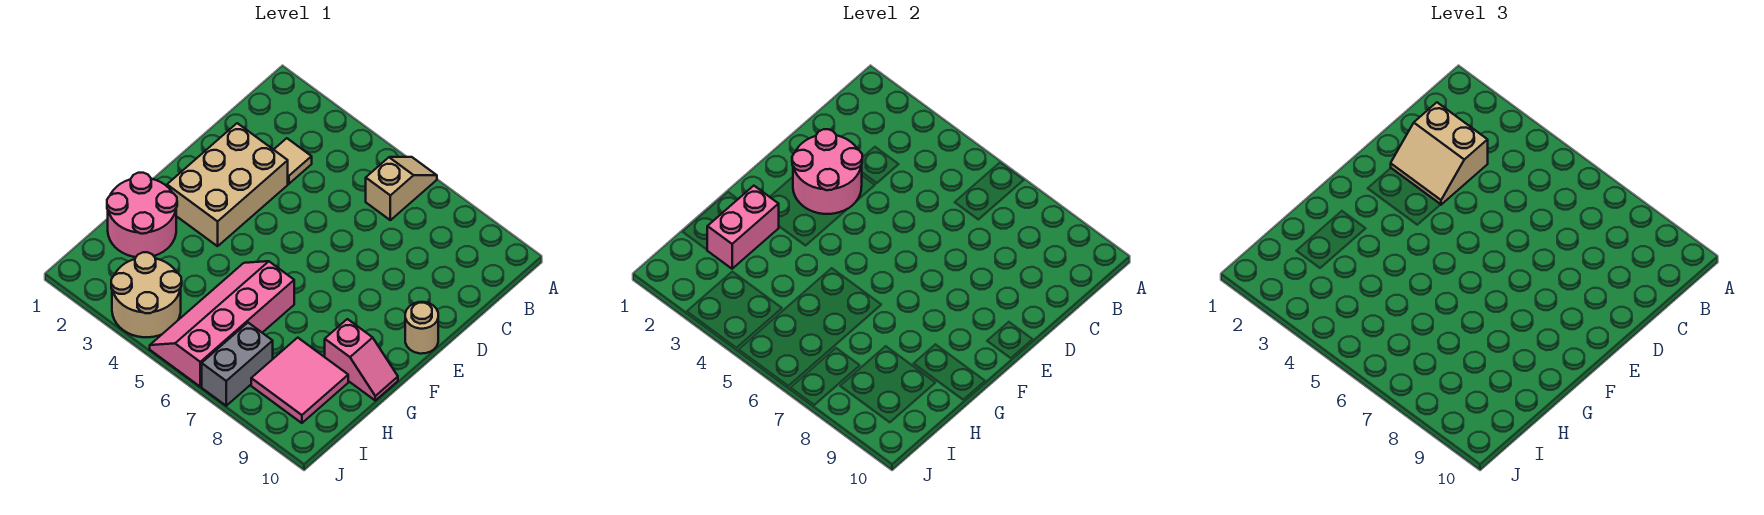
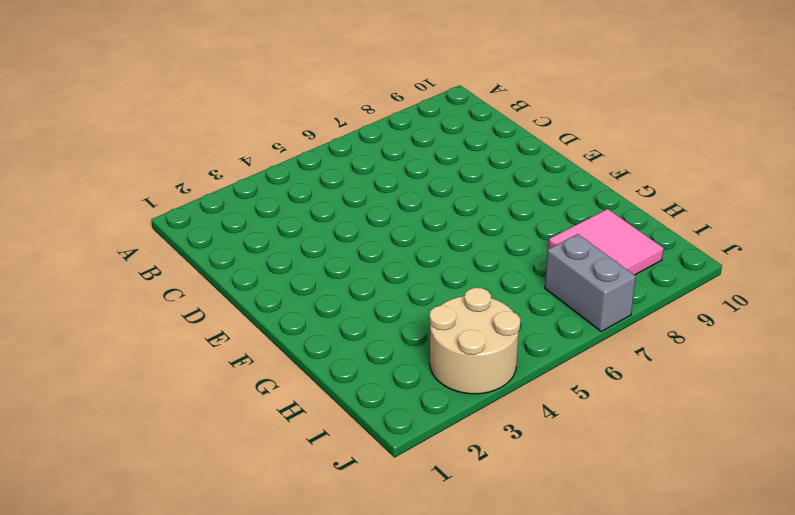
none -> tan 1x2 slope [366,157,437,220]
none -> tan 1x1 tile [274,138,312,184]
none -> tan 2x3 brick [167,123,288,246]

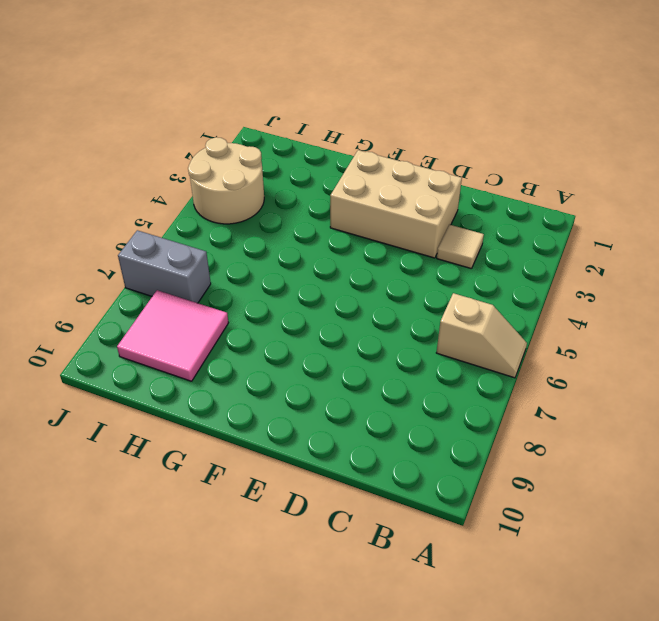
none -> tan 1x1 round brick [405,302,438,354]
none -> pink 2x2 round brick [107,173,177,257]
none -> pink 2x4 slope [150,261,294,387]

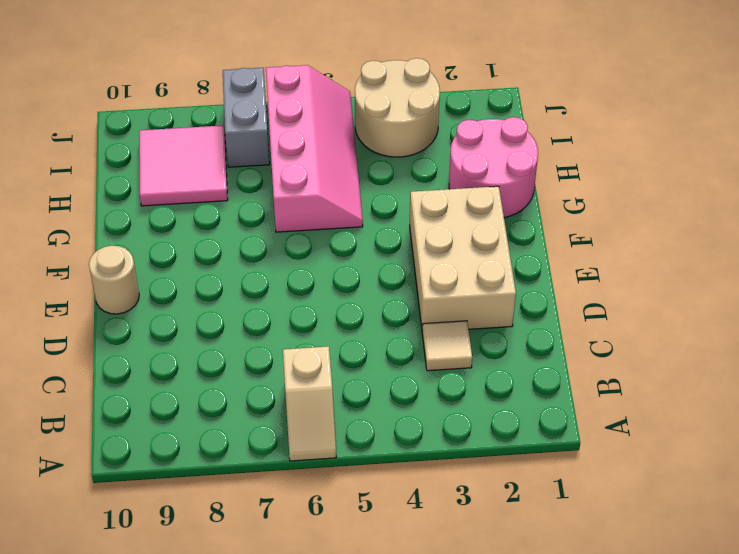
none -> pink 1x2 slope [325,319,398,400]
none -> pink 2x2 round brick [792,129,862,214]
none -> pink 1x2 brick [707,186,779,269]

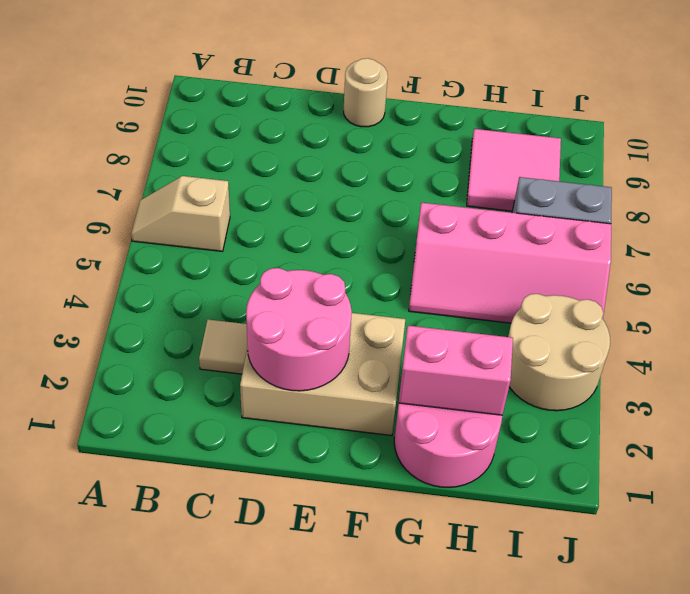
none -> pink 1x2 slope [325,319,398,400]
none -> tan 2x2 slope [1391,103,1488,205]

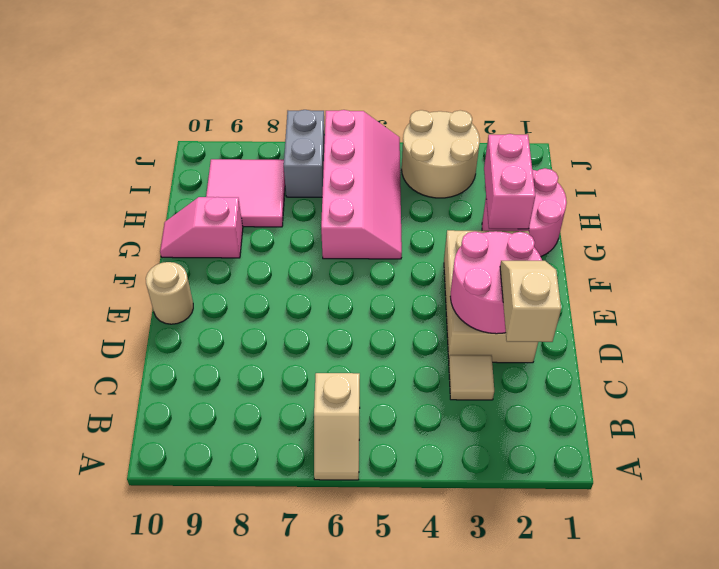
tan 1x2 slope [500,261,561,342] -> tan 2x2 slope [1391,103,1488,205]

